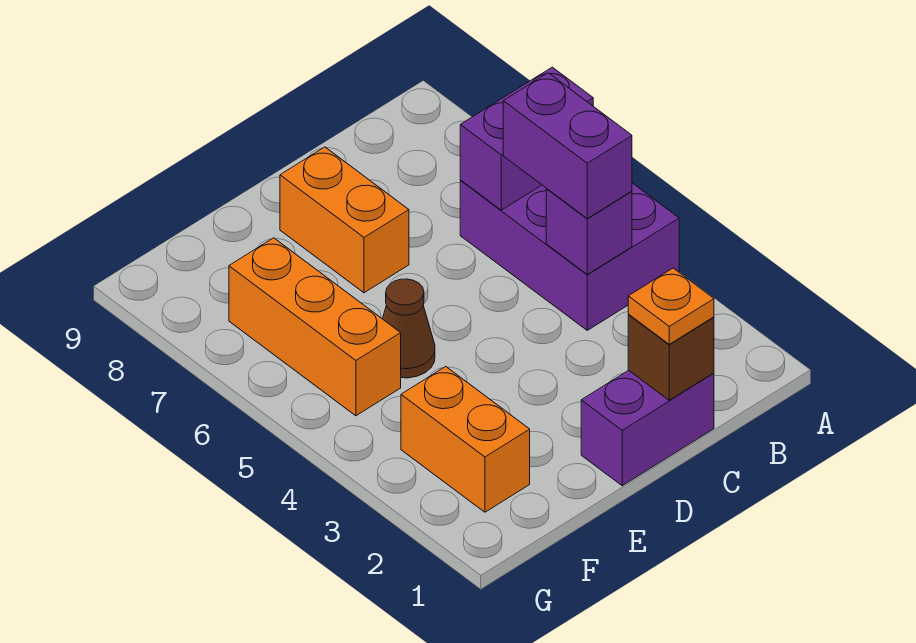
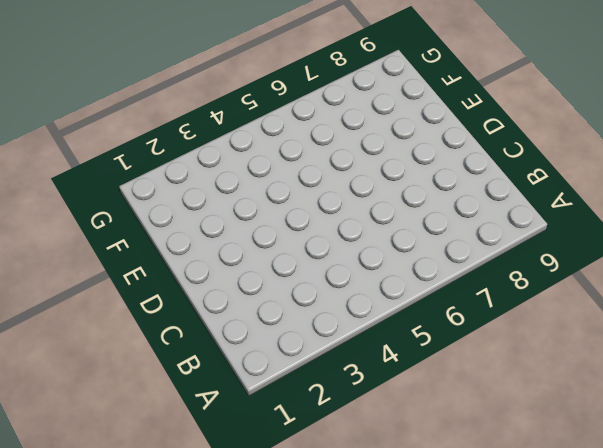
none -> purple 2x3 brick [460,181,679,330]
none -> purple 1x2 brick [581,370,714,486]

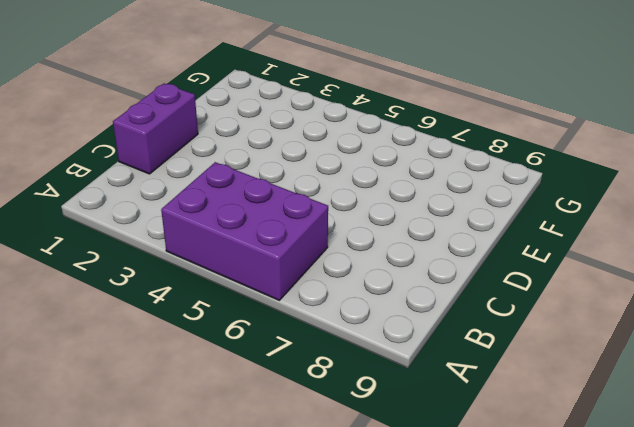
none -> orange 1x2 brick [280,147,409,293]
none -> brown 1x1 cone [383,279,435,378]

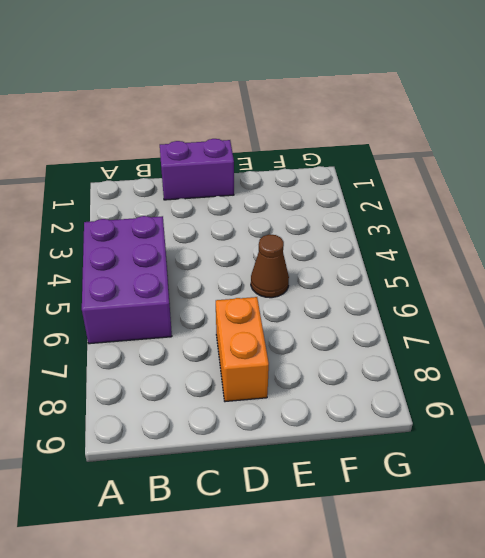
none -> orange 1x2 brick [401,367,530,512]
none -> orange 1x3 brick [229,238,401,416]

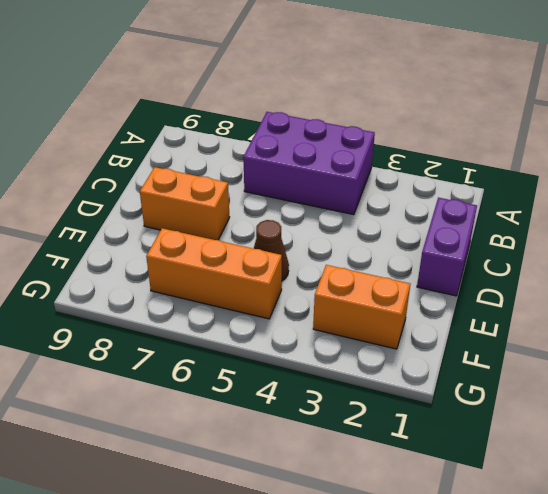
none -> purple 1x2 brick [460,67,593,210]
none -> purple 1x1 brick [546,189,632,274]

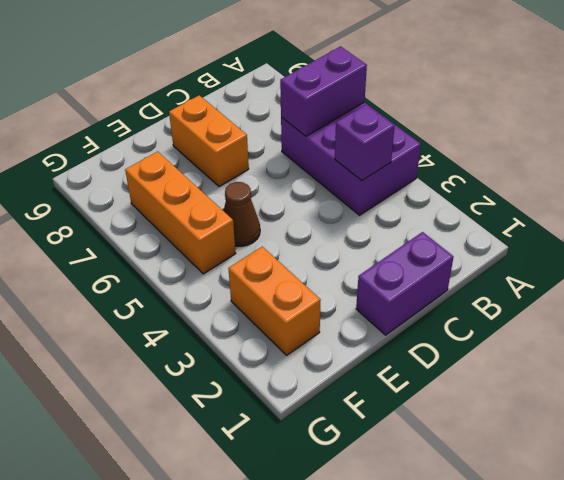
none -> brown 1x1 brick [628,315,714,400]
none -> purple 1x2 brick [503,73,632,218]

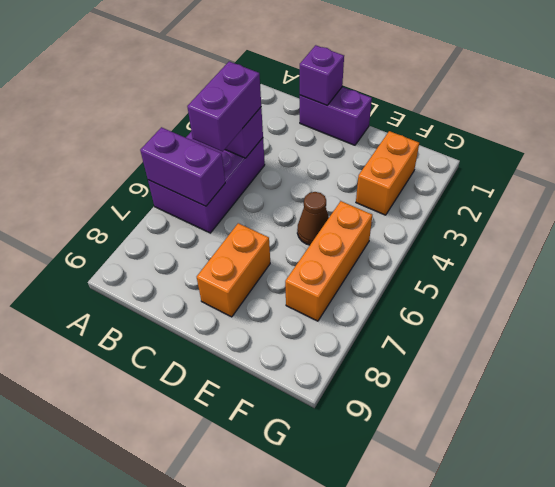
purple 1x1 brick [300,45,344,105] -> brown 1x1 brick [628,315,714,400]
none -> orange 1x1 plate [628,268,714,344]

